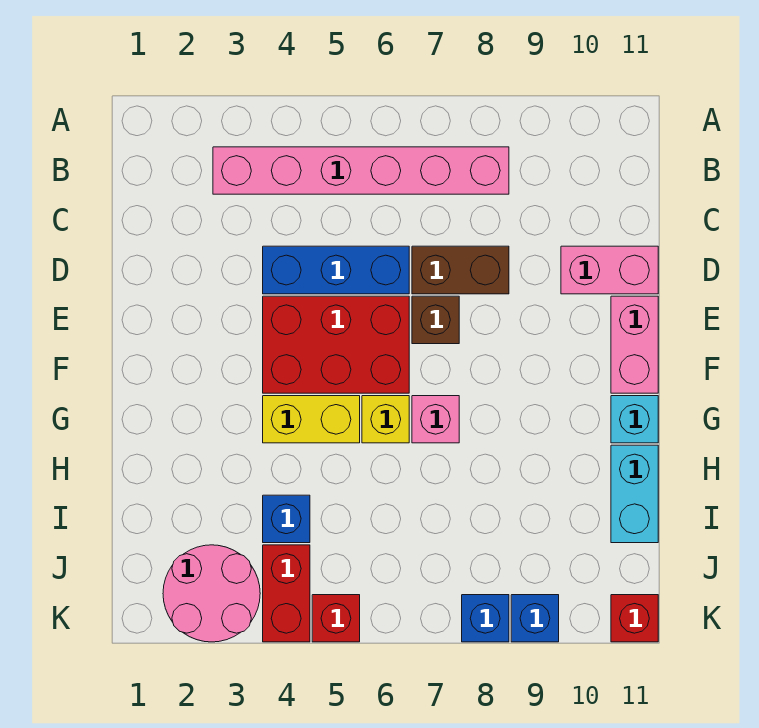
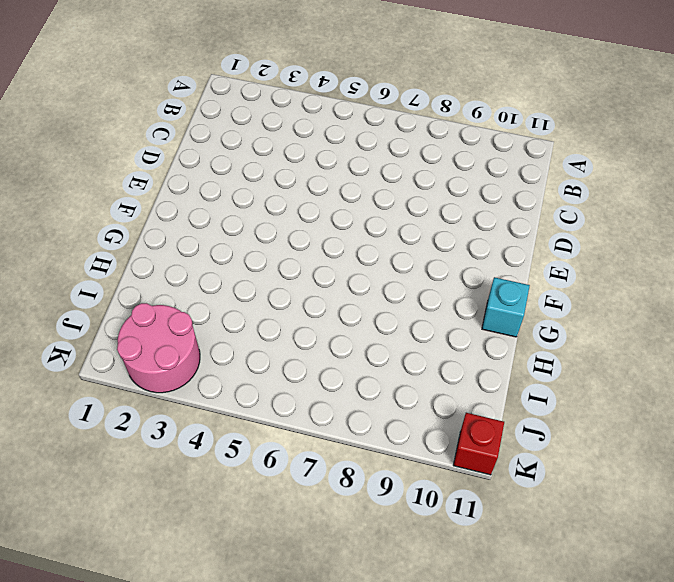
none -> pink 1x6 brick [213,147,509,194]
none -> blue 1x3 brick [263,246,409,294]
none -> brown 1x2 brick [412,246,509,294]

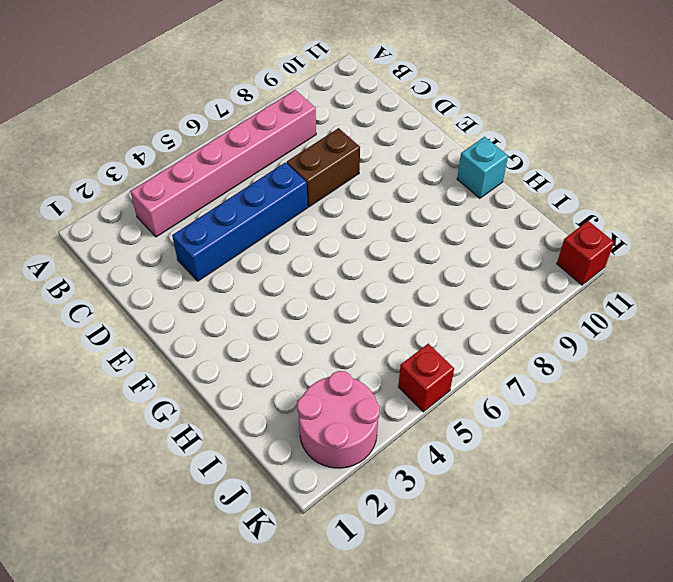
blue 1x4 brick [172,162,308,281] -> blue 1x3 brick [263,246,409,294]
none -> pink 1x2 brick [561,246,658,294]
none -> red 2x3 brick [263,296,409,393]
none -> brown 1x1 brick [412,296,459,344]

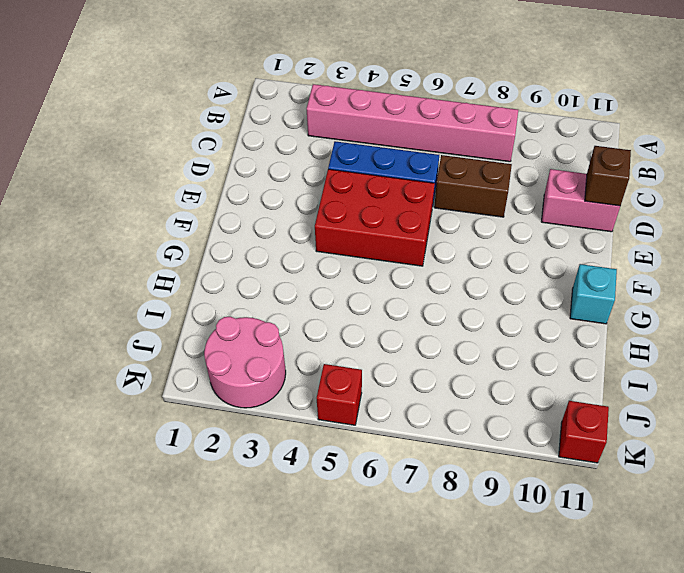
brown 1x1 brick [585,146,631,206] -> brown 1x1 brick moved to [412,296,459,344]
none -> pink 1x2 brick [611,296,658,393]
none -> yellow 1x2 brick [263,396,360,443]
none -> yellow 1x1 brick [362,396,409,443]

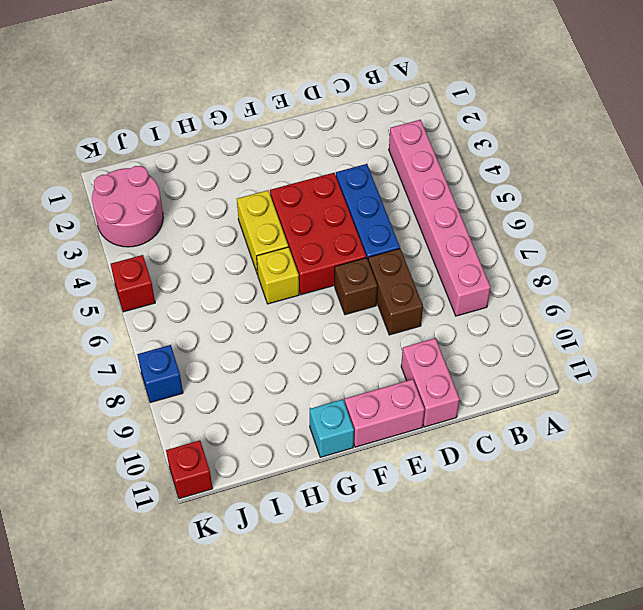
none -> pink 1x1 brick [412,396,459,443]
none -> cyan 1x2 brick [611,445,658,543]
none -> blue 1x1 brick [263,495,310,543]

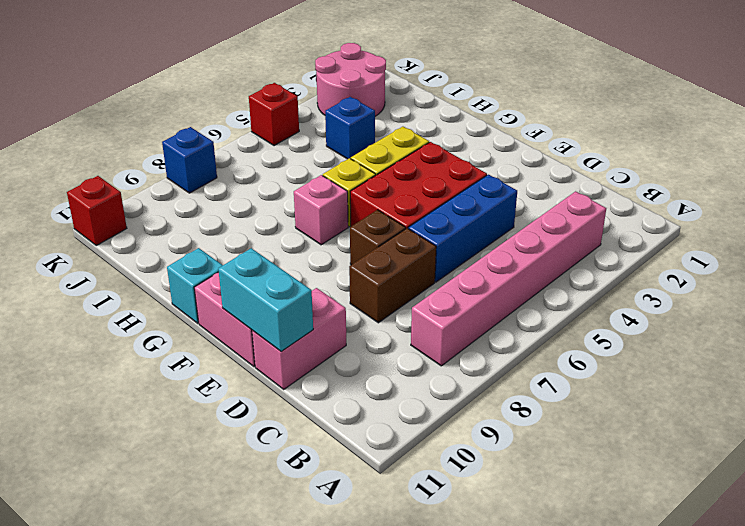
cyan 1x2 brick [218,248,313,351] -> cyan 1x2 brick moved to [611,445,658,543]
none -> red 1x2 brick [263,545,310,642]
none -> blue 1x1 brick [511,595,559,642]

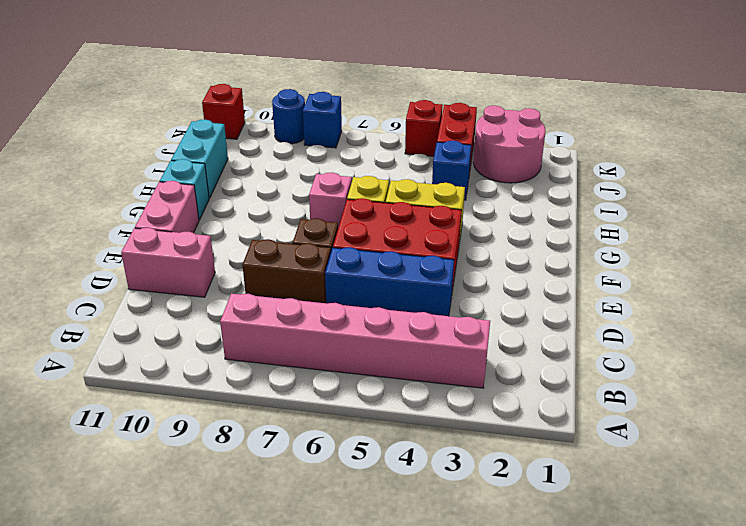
blue 1x1 round brick [272,89,305,144] -> blue 1x1 brick [511,595,559,642]

